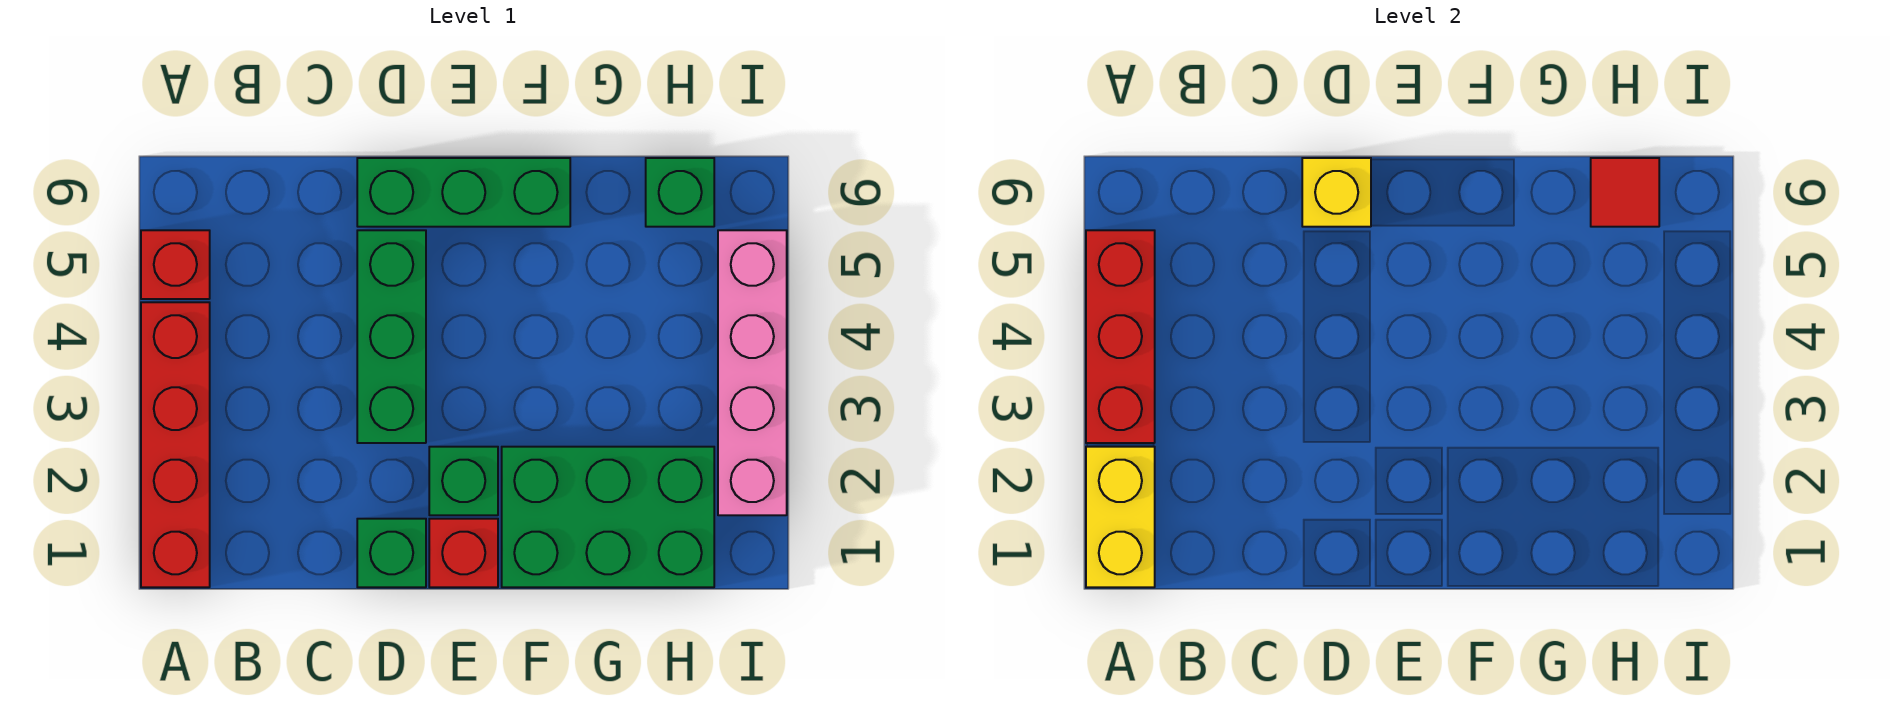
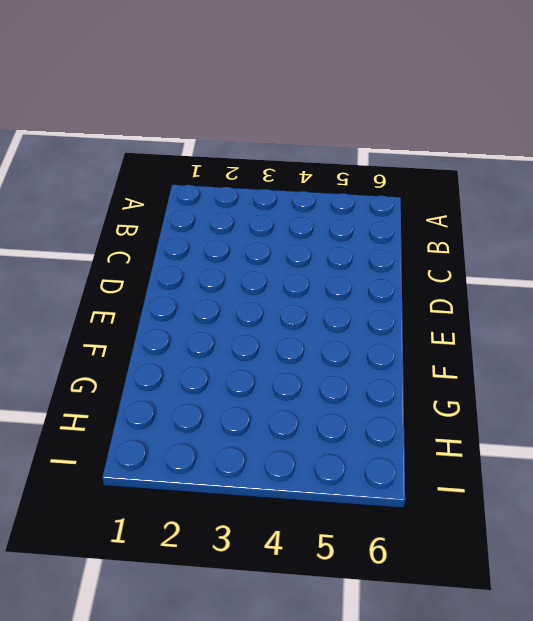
none -> red 1x4 brick [141,302,210,587]
none -> red 1x1 brick [141,230,210,299]
none -> green 1x1 brick [357,519,426,587]

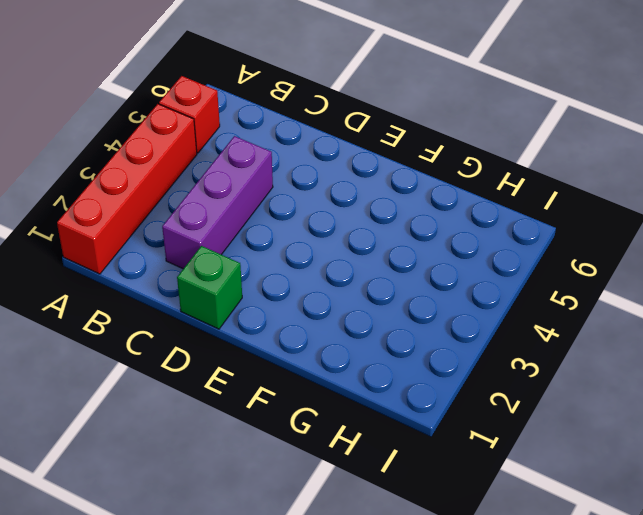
purple 1x3 brick [162,136,273,269] -> none
none -> green 1x3 brick [357,230,426,443]
none -> green 1x3 brick [357,158,570,227]
none -> red 1x1 brick [429,519,498,587]

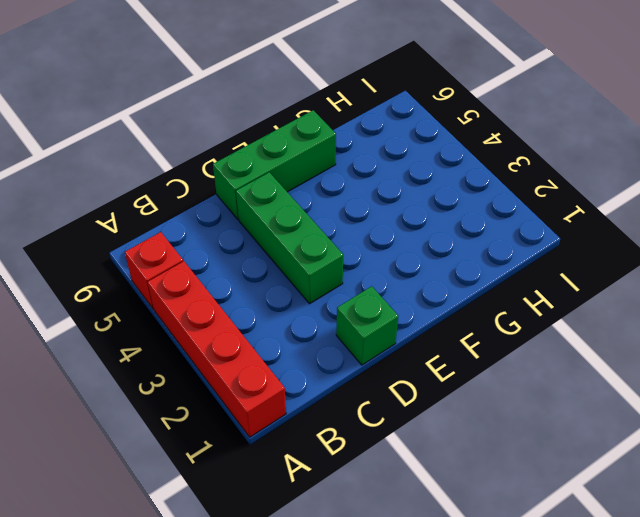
none -> red 1x1 brick [429,519,498,587]
none -> green 1x1 brick [429,447,498,515]
none -> green 2x3 brick [502,447,714,587]

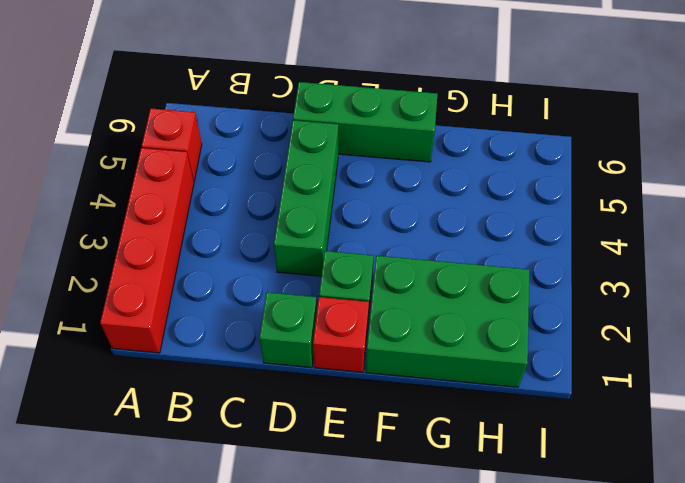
none -> green 1x1 brick [646,158,714,227]
none -> pink 1x4 brick [718,230,787,515]
none -> yellow 1x2 brick [1086,447,1155,587]

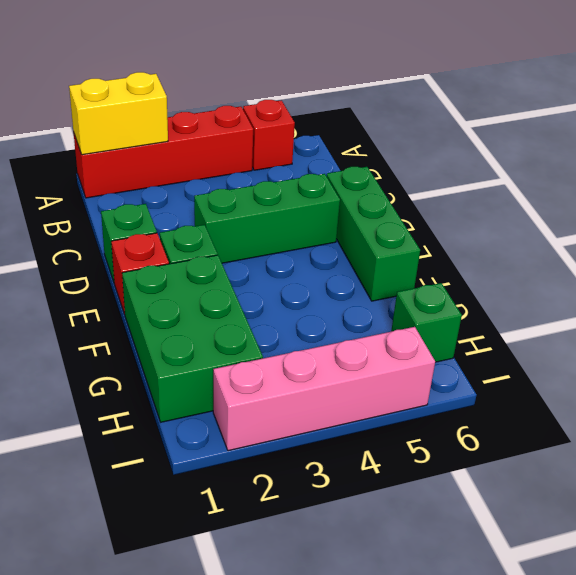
none -> red 1x3 brick [1086,230,1155,443]
none -> yellow 1x1 brick [1302,158,1371,227]
none -> red 1x1 tile [1591,158,1659,227]

